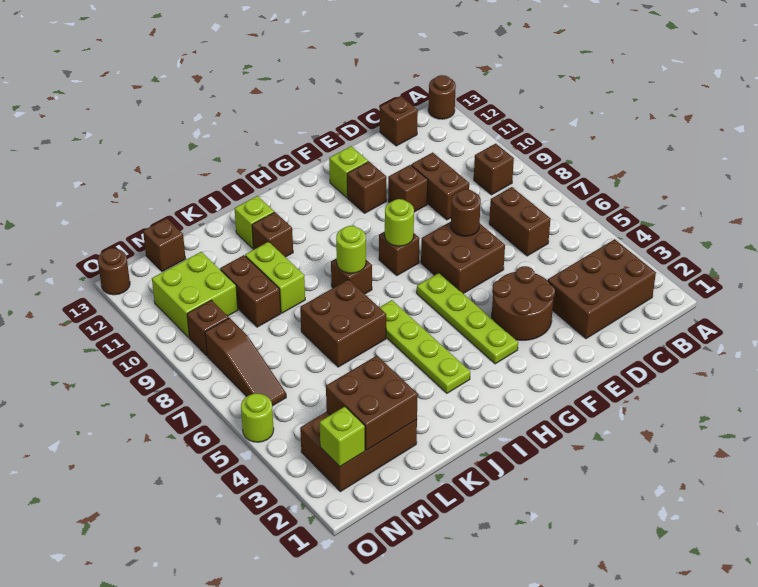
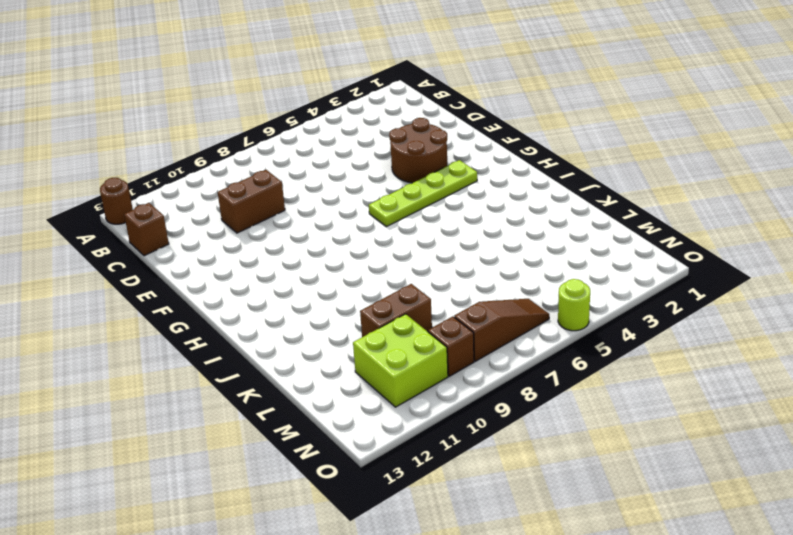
none -> brown 2x3 brick [548,239,656,339]
none -> brown 1x1 brick [474,144,514,195]
none -> brown 1x2 brick [489,187,550,256]
none -> brown 2x2 brick [421,222,505,294]

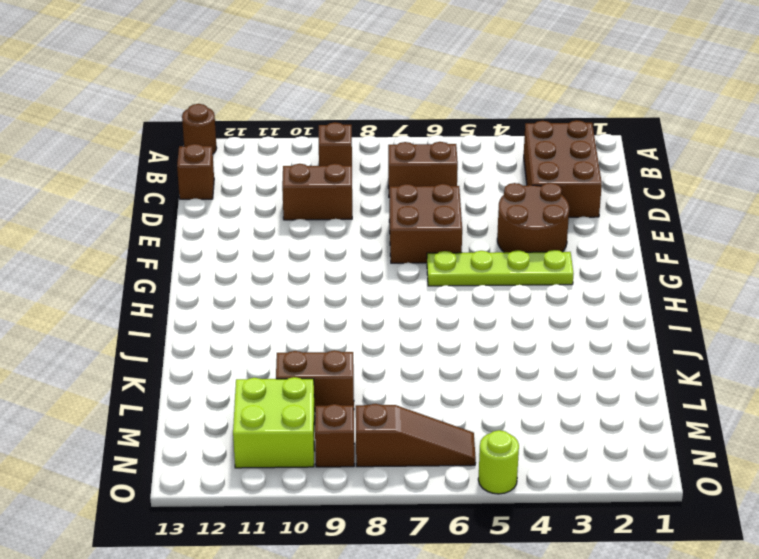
none -> brown 1x1 brick [388,165,428,212]
none -> brown 1x1 brick [347,162,386,213]
none -> lime 1x1 brick [329,146,368,197]
none -> brown 1x1 brick [379,231,419,275]

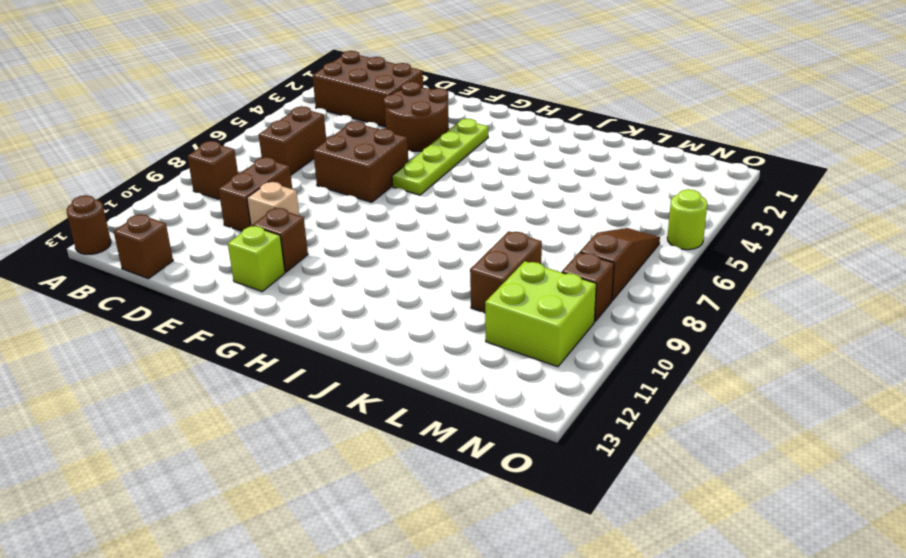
tan 1x1 brick [247,182,299,226] -> brown 1x1 brick [388,165,428,212]
none -> brown 1x1 brick [379,231,419,275]
none -> lime 1x4 plate [379,300,470,393]
none -> brown 1x1 brick [331,258,372,294]
none -> brown 2x2 brick [300,279,386,367]

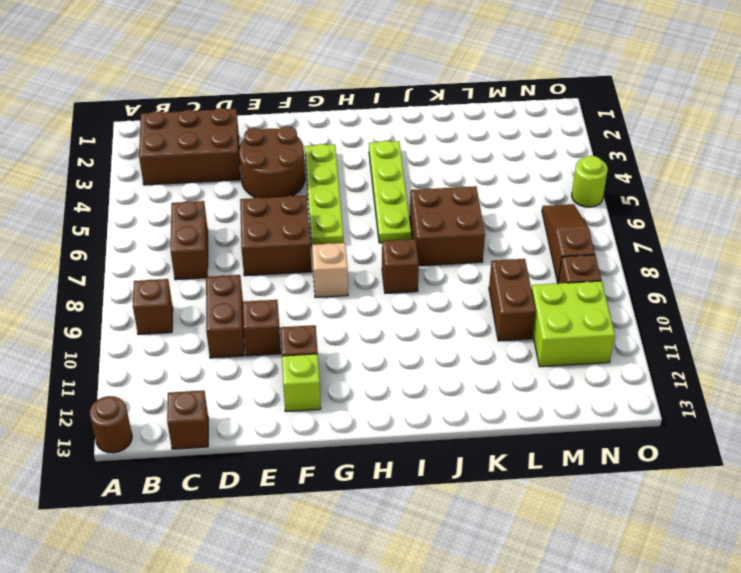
tan 1x1 brick [312,243,348,298] -> brown 1x1 brick [379,231,419,275]
none -> brown 1x1 brick [252,212,293,257]
none -> lime 1x1 brick [234,196,274,248]
none -> lime 1x2 brick [245,242,305,313]
none -> brown 2x3 brick [300,412,417,492]

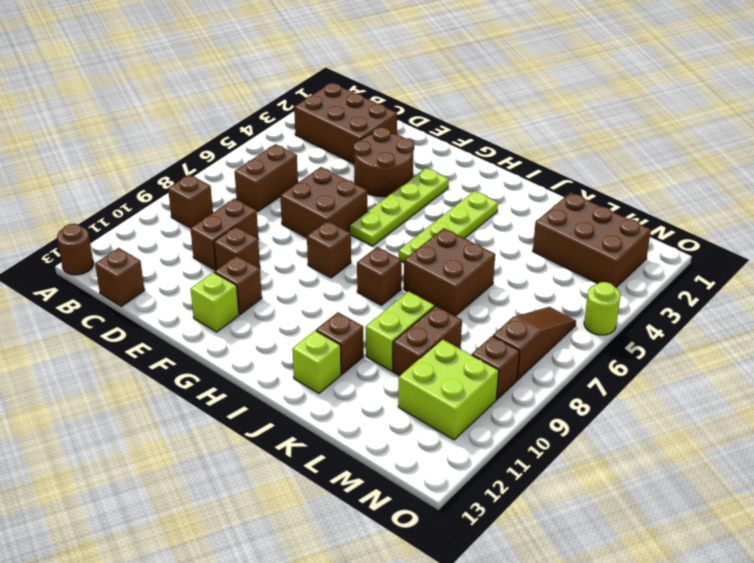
none -> brown 1x1 brick [143,218,186,272]
none -> brown 1x1 round brick [98,248,130,295]
none -> brown 1x1 round brick [451,189,481,236]
none -> lime 1x1 round brick [385,199,414,246]

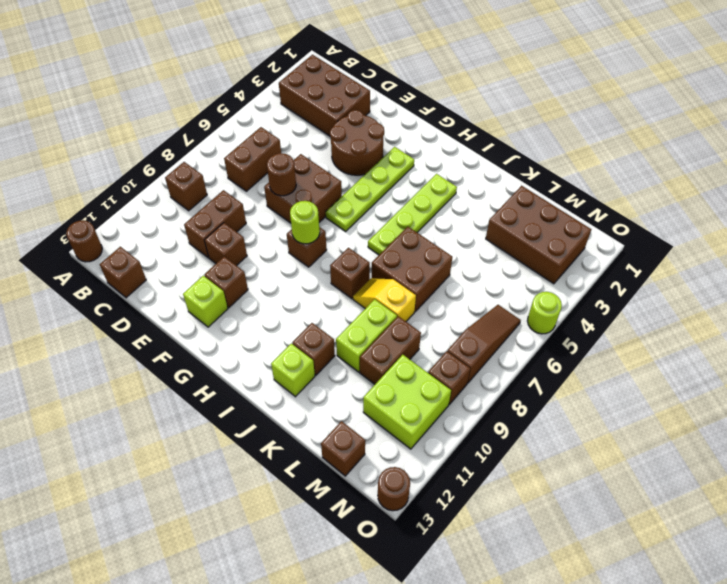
yellow 1x2 slope [353,278,416,321] -> none
none -> lime 1x1 round brick [336,226,366,273]
none -> brown 2x2 brick [326,356,418,450]
none -> lime 1x1 brick [320,407,365,466]

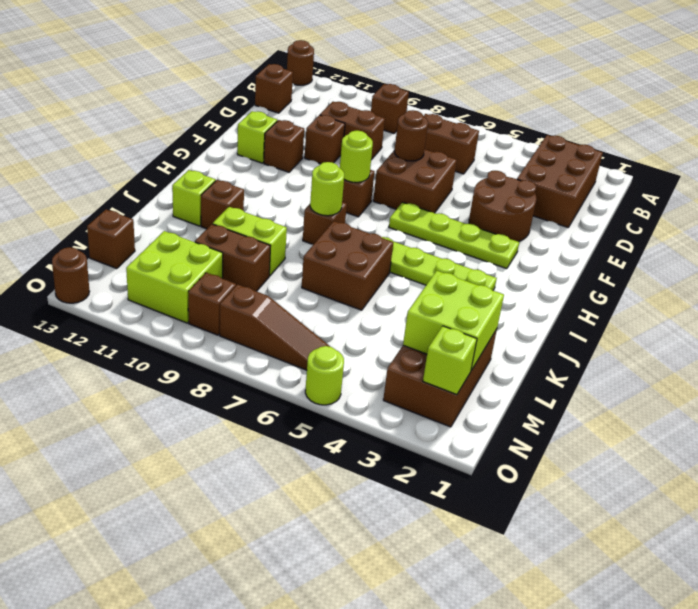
lime 2x2 brick [403,271,504,371] -> brown 2x2 brick [326,356,418,450]

